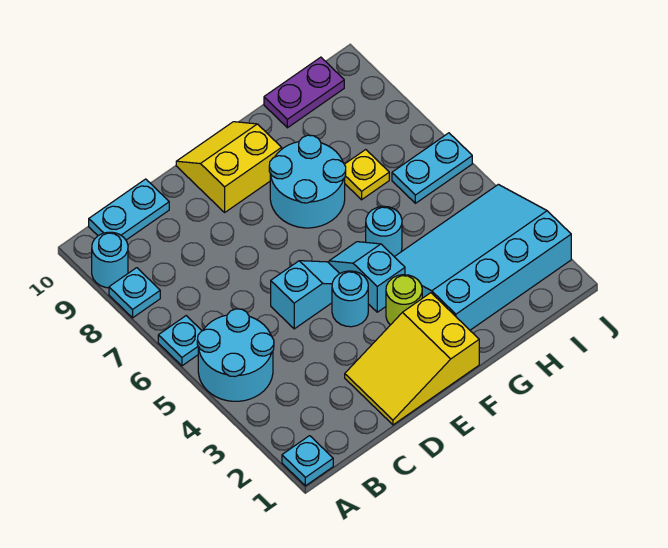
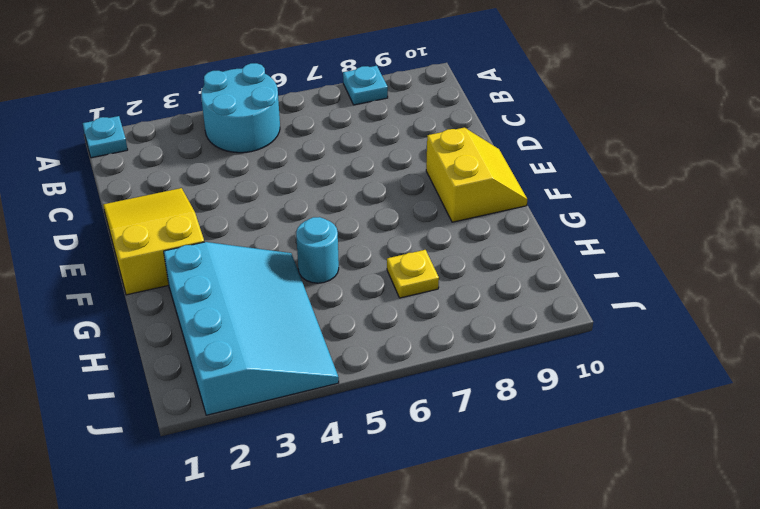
none -> cyan 1x1 plate [158,316,202,366]
none -> cyan 1x1 round brick [92,232,128,288]
none -> cyan 1x2 plate [89,179,169,240]

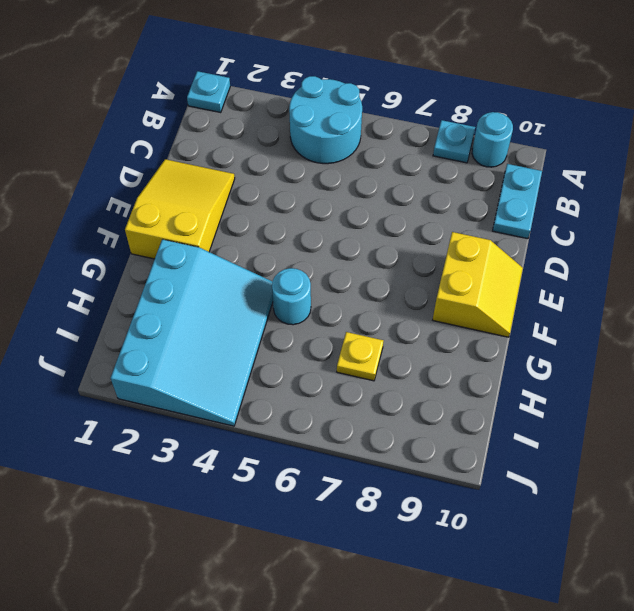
none -> cyan 1x1 plate [158,316,202,366]
none -> cyan 1x2 slope [271,261,340,329]
none -> cyan 1x1 round brick [332,271,368,327]

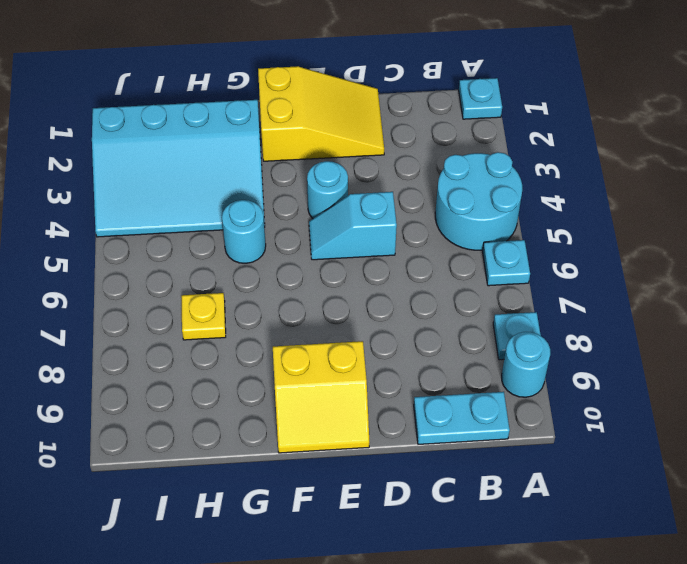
none -> lime 1x1 round brick [386,275,422,325]
none -> cyan 1x2 slope [329,242,405,312]
none -> cyan 2x2 round brick [269,135,346,228]

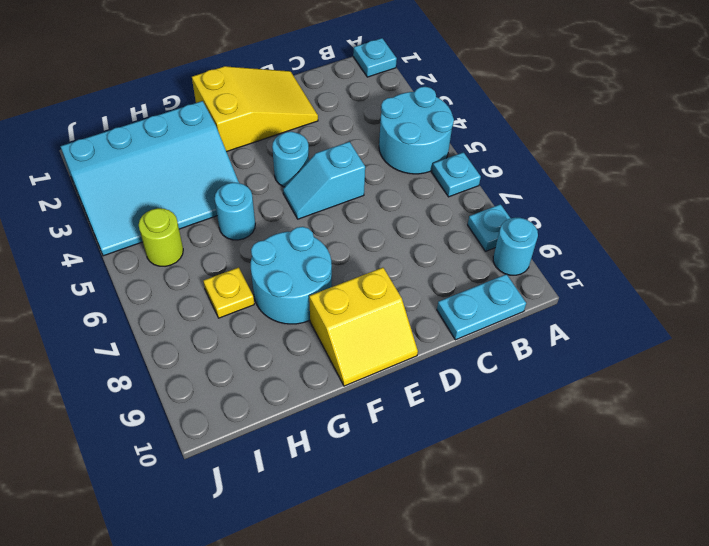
lime 1x1 round brick [139,208,183,266] -> lime 1x1 round brick moved to [386,275,422,325]
none -> cyan 1x2 slope [329,242,405,312]
none -> purple 1x2 plate [264,57,344,128]
none -> cyan 1x2 plate [392,133,472,203]

